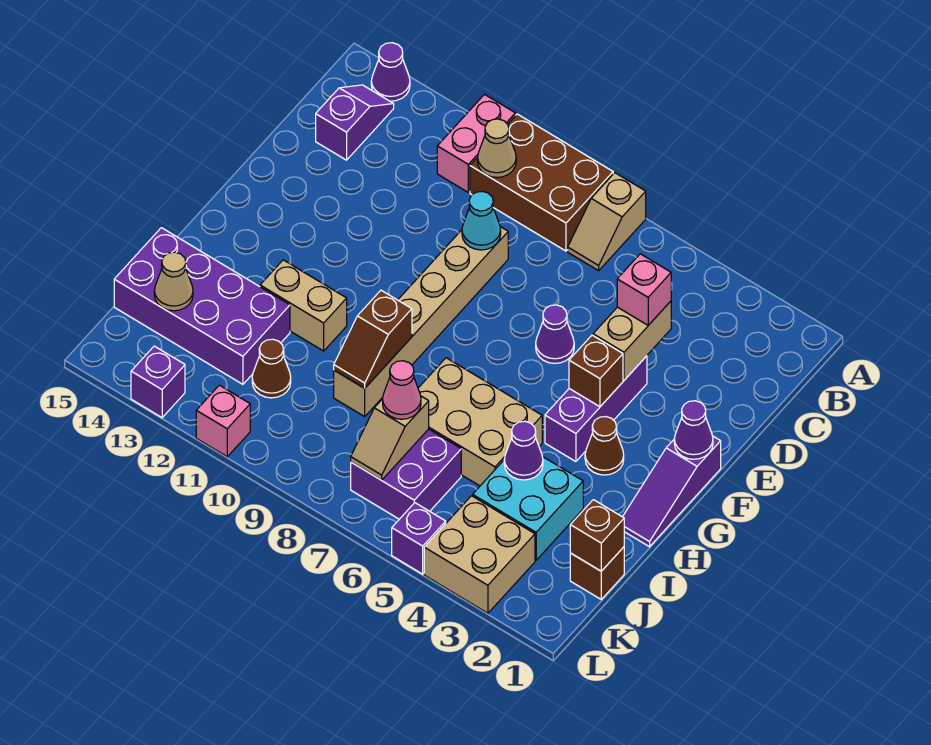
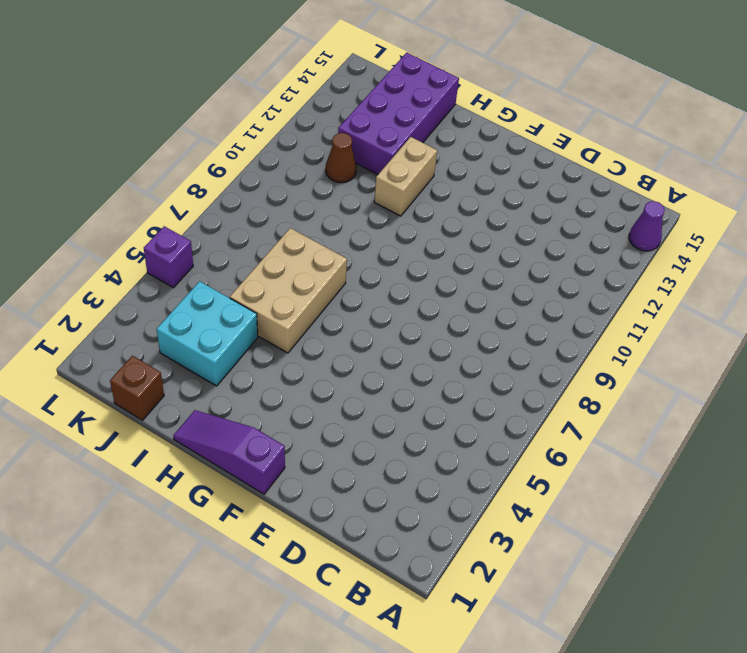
none -> tan 1x2 slope [568,173,646,271]
none -> brown 2x3 brick [470,114,613,251]
none -> pink 1x2 brick [437,95,515,192]
none -> purple 1x2 slope [316,85,394,160]

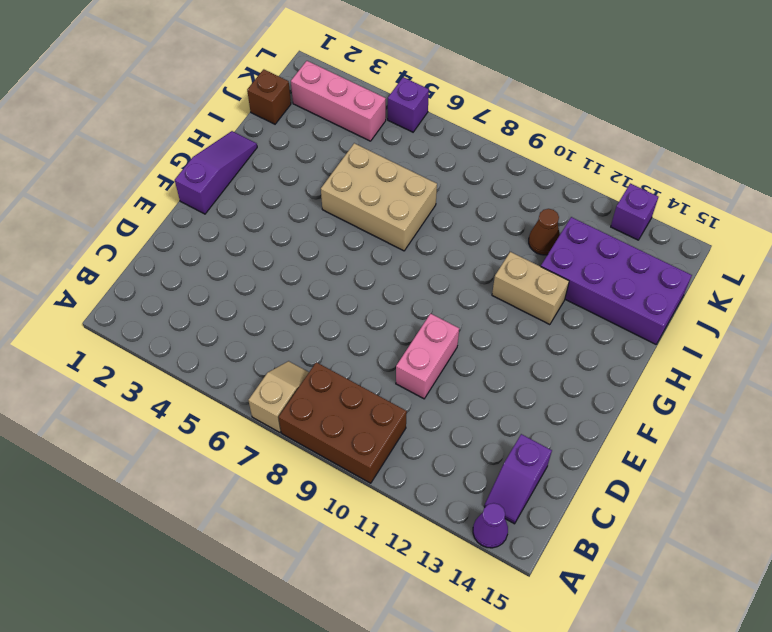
pink 1x2 brick [396,313,459,399] -> pink 1x2 brick moved to [437,95,515,192]
pink 1x3 brick [291,61,386,141] -> tan 2x2 brick [424,496,535,613]
none -> tan 1x6 brick [334,227,508,416]
none -> purple 1x3 brick [545,356,647,462]
none -> purple 1x1 cone [536,305,574,363]
none -> brown 1x1 cone [585,417,624,475]

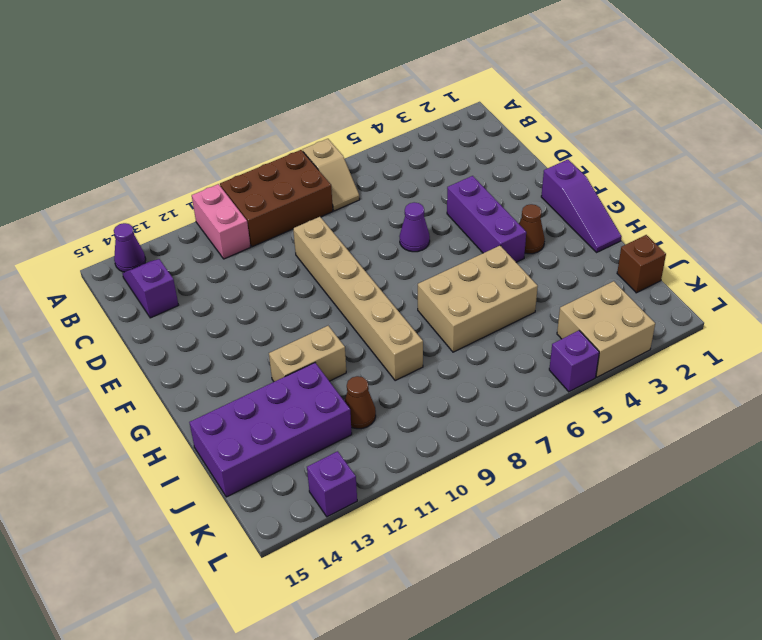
none -> cyan 2x2 brick [473,456,583,560]
none -> purple 2x2 brick [351,429,461,519]
none -> pink 1x1 brick [196,385,250,457]
none -> tan 1x1 cone [478,119,516,178]

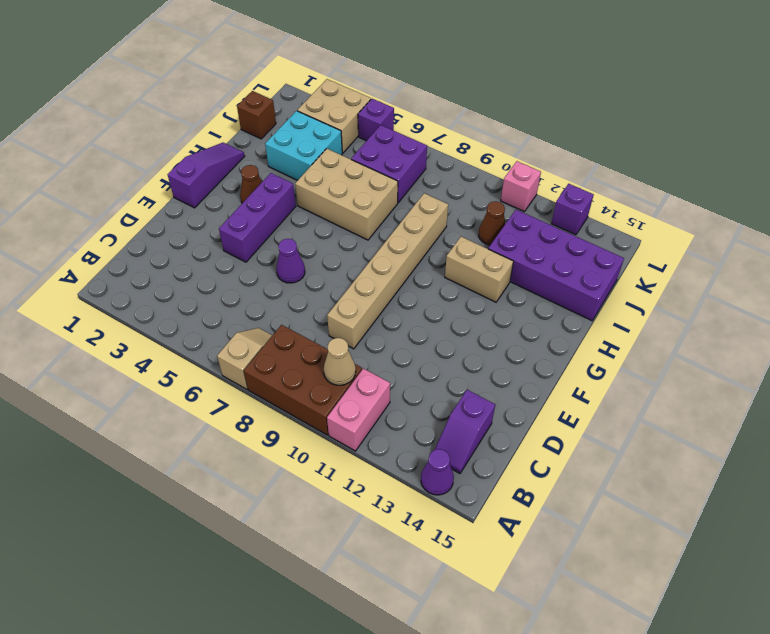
none -> tan 1x2 brick [593,301,671,380]
none -> cyan 1x1 cone [462,191,501,250]
none -> purple 1x1 cone [674,401,713,459]
none -> brown 1x1 brick [569,335,623,407]

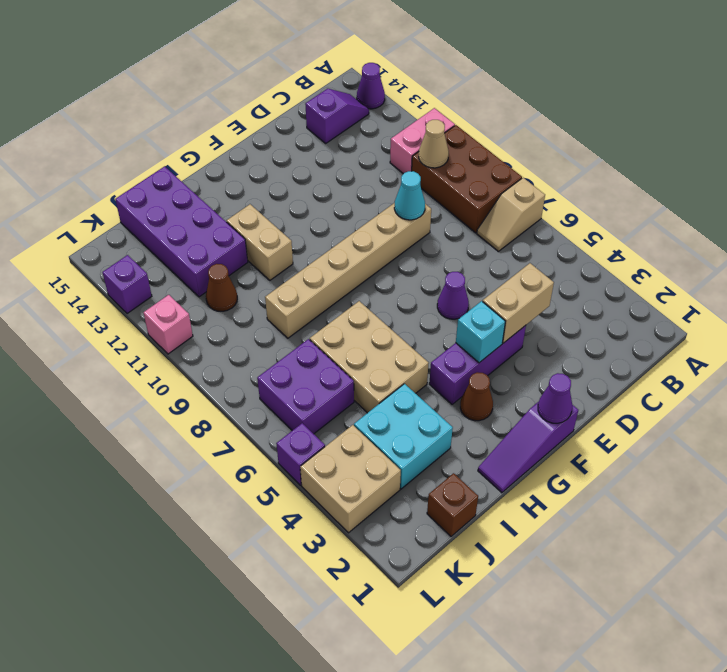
cyan 1x1 brick [456,301,505,363] -> brown 1x1 brick [569,335,623,407]
none -> brown 1x2 slope [334,290,412,388]
none -> purple 1x1 cone [504,421,543,480]
none -> brown 1x1 brick [570,500,624,571]
none -> tan 1x2 slope [351,396,429,480]

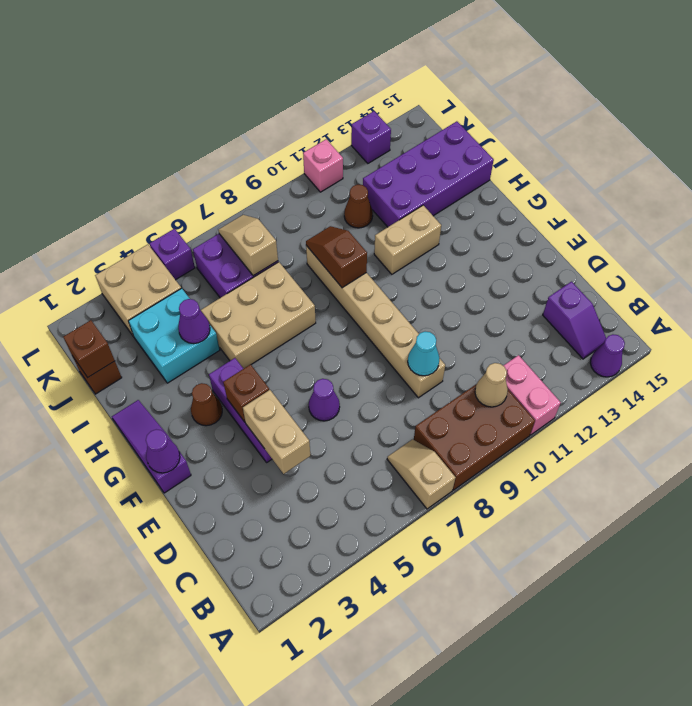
none -> tan 1x1 cone [154,252,193,311]
none -> pink 1x1 brick [617,254,671,325]
none -> pink 1x1 cone [383,361,421,419]

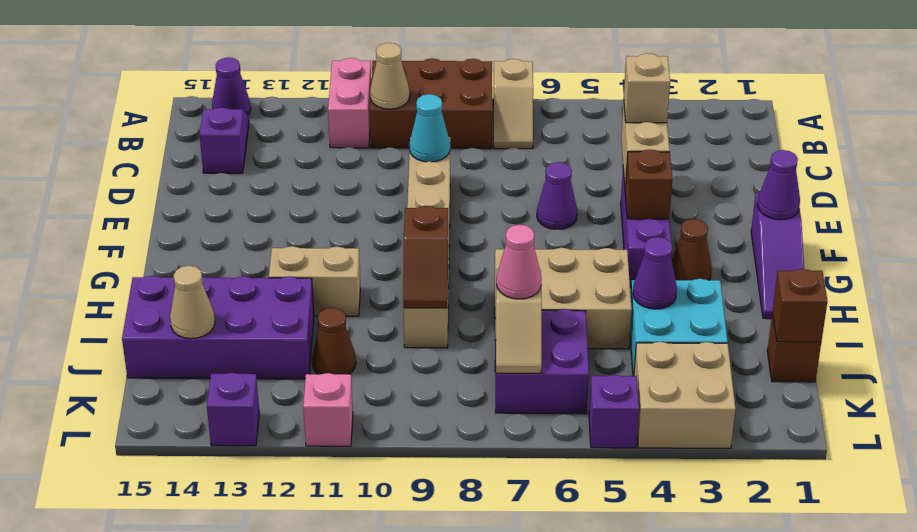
tan 1x1 brick [624,53,670,123] -> pink 1x1 brick [617,254,671,325]

